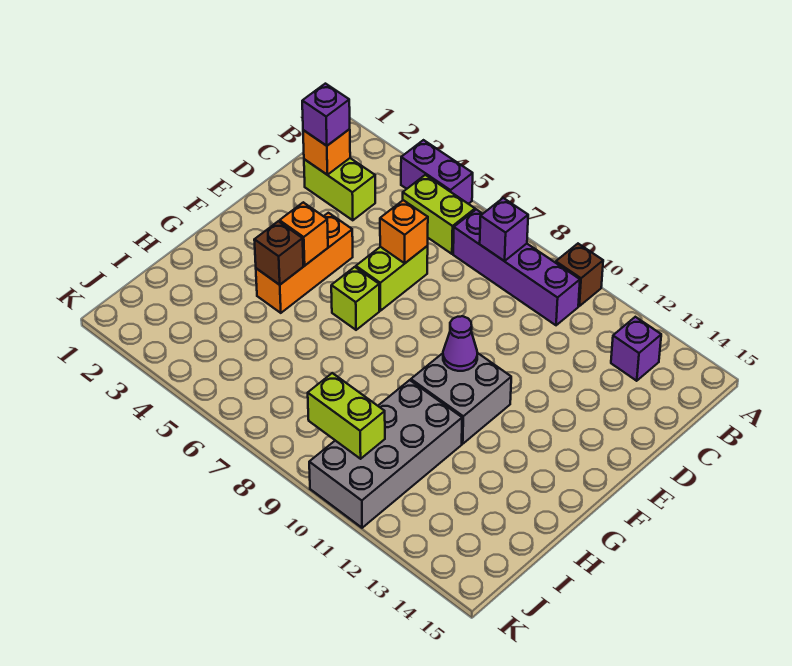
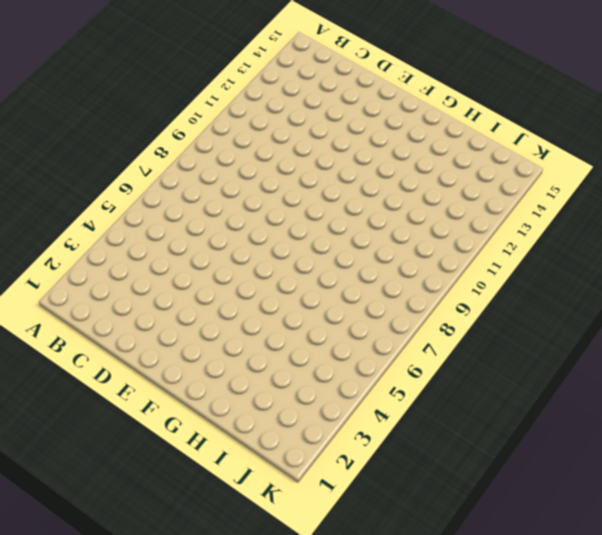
none -> purple 1x2 brick [401,140,473,204]
none -> brown 1x1 brick [556,244,603,306]
none -> lime 1x2 brick [403,175,475,254]

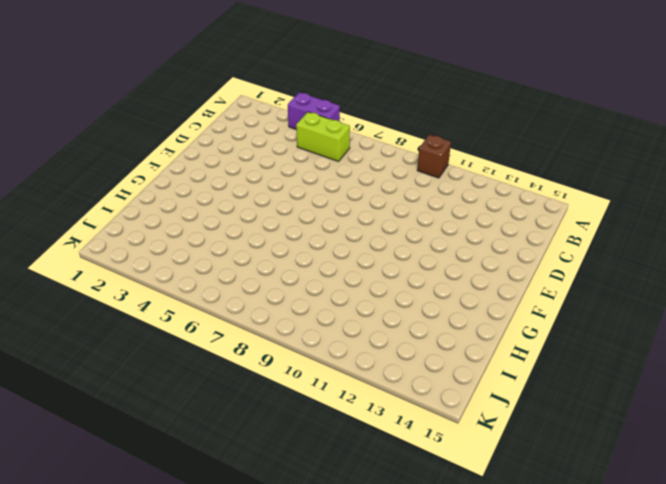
none -> purple 1x4 brick [453,209,580,325]
none -> purple 1x1 brick [611,317,661,381]
none -> lime 1x2 brick [304,158,375,220]

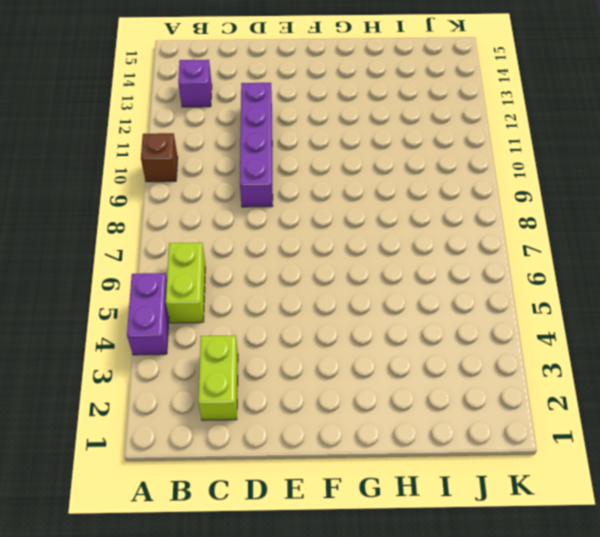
purple 1x4 brick [240,83,273,207] -> purple 1x4 brick moved to [453,209,580,325]
none -> lime 1x2 brick [356,246,428,311]
none -> orange 1x3 brick [256,213,353,313]
none -> lime 1x1 brick [331,267,379,330]

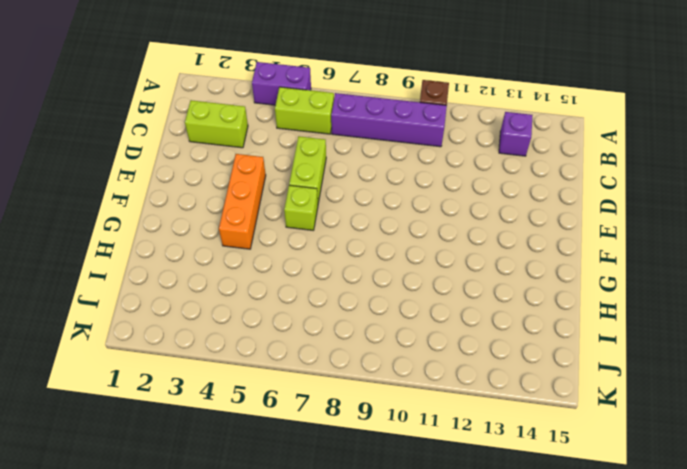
none -> grey 2x2 brick [411,353,511,444]
none -> grey 2x4 brick [309,380,462,528]
none -> purple 1x1 brick [480,198,528,261]

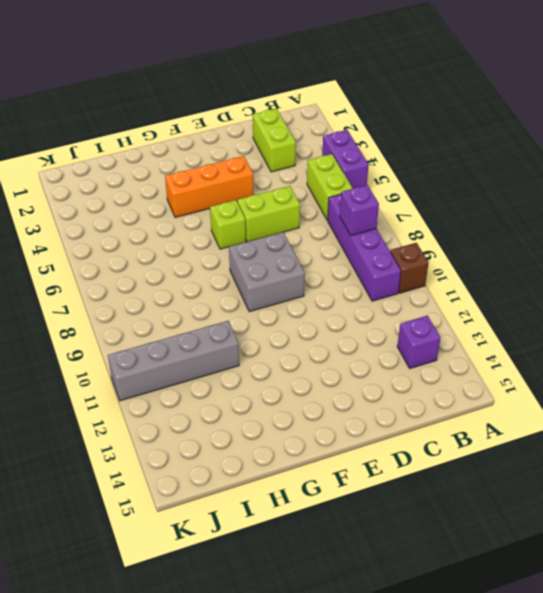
grey 2x2 brick [229,232,305,312] -> grey 2x2 brick moved to [411,353,511,444]
grey 1x4 brick [108,321,239,401] -> grey 2x4 brick [309,380,462,528]
none -> orange 1x1 brick [303,129,350,175]
none -> orange 1x1 brick [380,200,428,263]
none -> orange 1x1 brick [280,202,328,265]

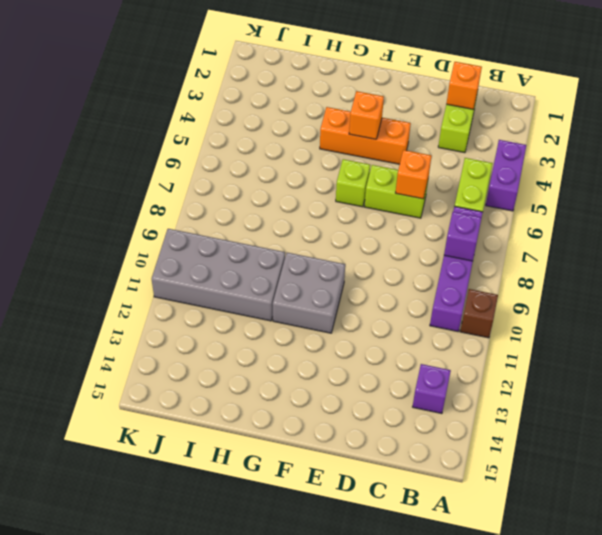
none -> purple 1x1 cone [443,316,477,371]
none -> brown 1x1 brick [254,221,303,285]
none -> lime 1x2 brick [308,373,385,459]

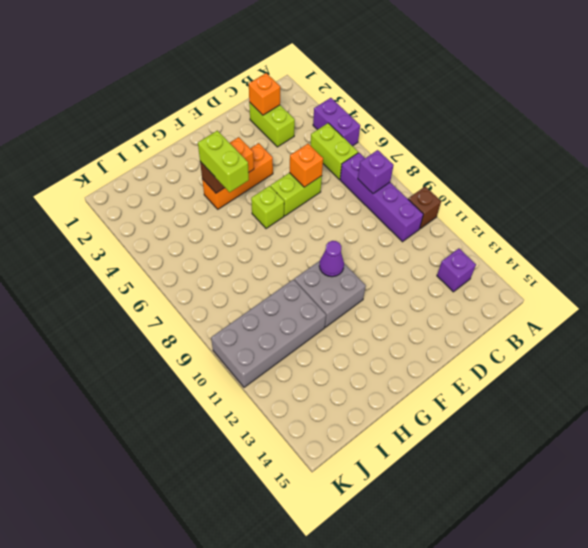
lime 1x2 brick [198,131,249,192] -> lime 1x2 brick moved to [308,373,385,459]
none -> purple 1x1 brick [302,84,350,146]

